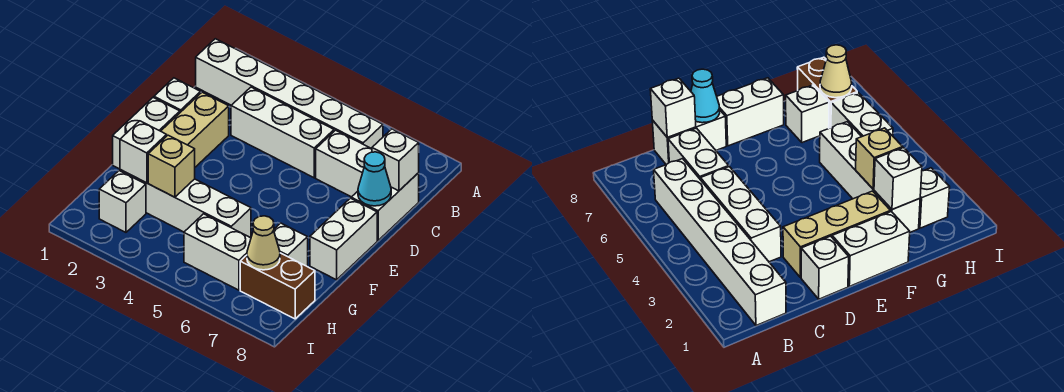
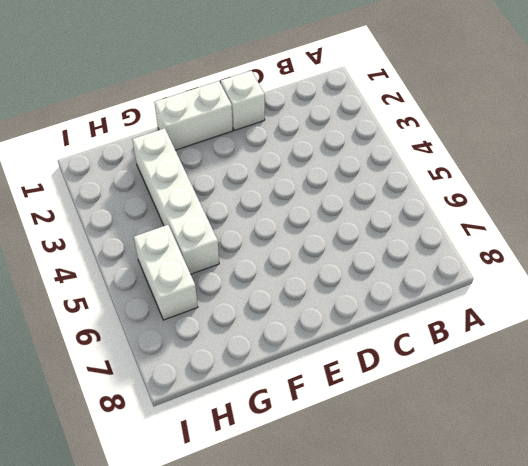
none -> white 1x6 brick [196,39,383,149]
none -> white 1x3 brick [231,87,334,178]
none -> white 1x2 brick [316,130,372,197]

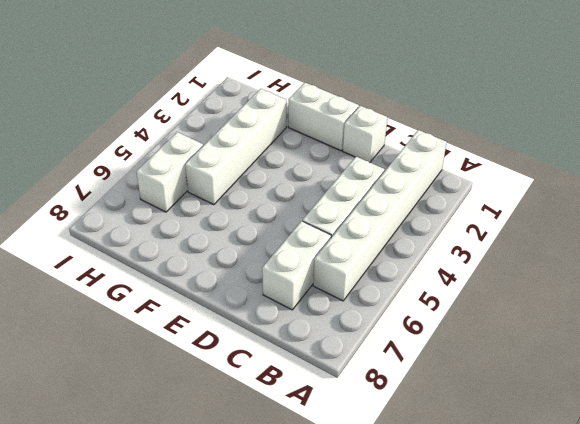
none -> white 1x2 brick [351,173,419,241]
none -> tan 1x3 brick [161,92,229,167]
none -> white 1x2 brick [310,198,377,280]

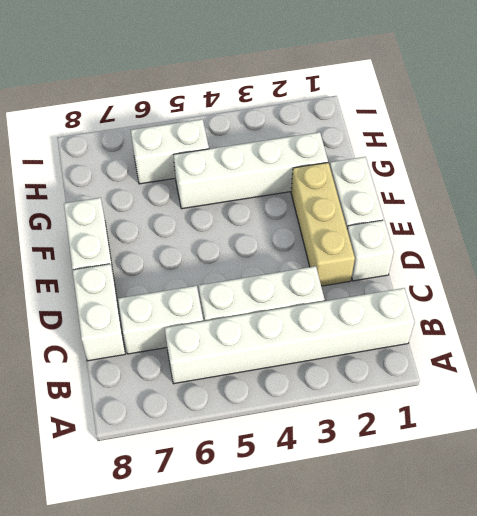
none -> white 1x1 brick [274,223,308,267]
none -> white 1x1 brick [99,171,146,232]
none -> brown 1x2 brick [240,253,315,319]

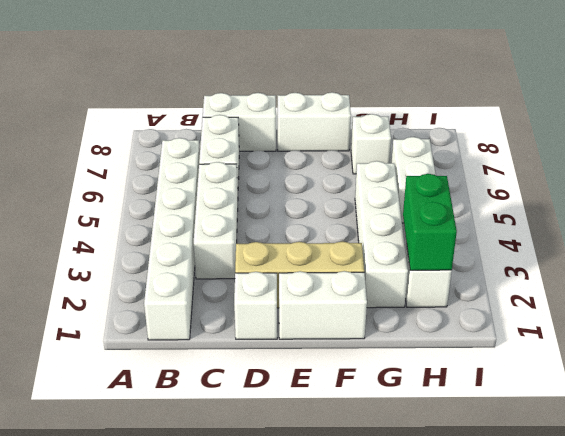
green 1x2 brick [403,174,457,270] -> none
none -> brown 1x2 brick [240,253,315,319]
none -> white 1x1 brick [372,129,419,191]
none -> cyan 1x1 cone [358,152,391,206]

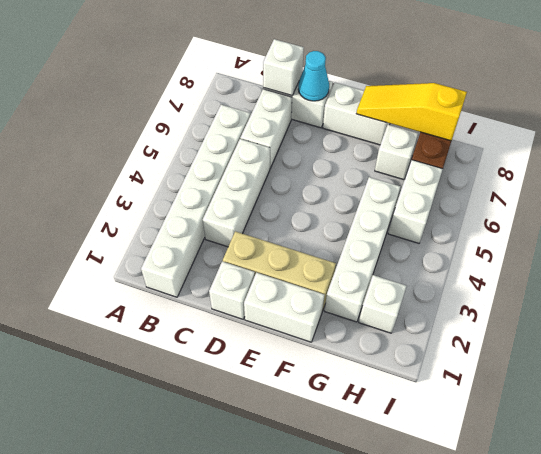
yellow 1x3 slope [356,83,467,141] -> none
none -> white 1x1 brick [120,121,167,183]
none -> tan 1x1 brick [148,135,195,197]
none -> tan 1x1 cone [247,216,280,270]

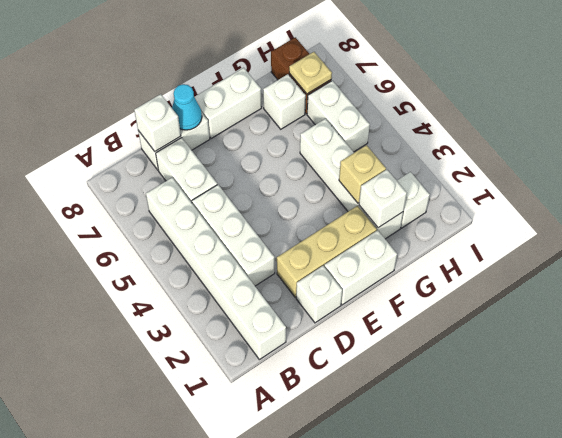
tan 1x1 plate [289,52,332,94] -> tan 1x1 cone [247,216,280,270]

